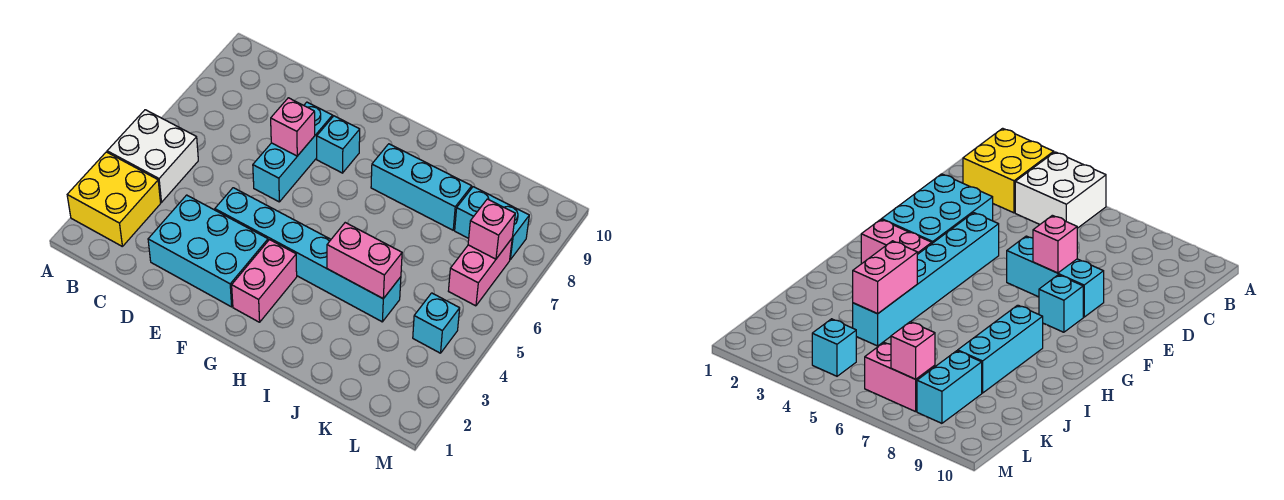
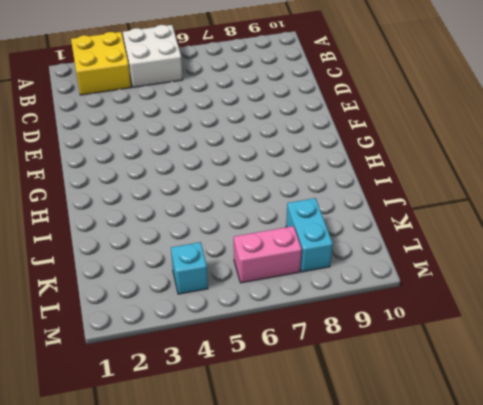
none -> cyan 2x3 brick [148,195,268,307]
none -> cyan 1x6 brick [215,188,401,322]
none -> cyan 1x3 brick [253,102,333,202]

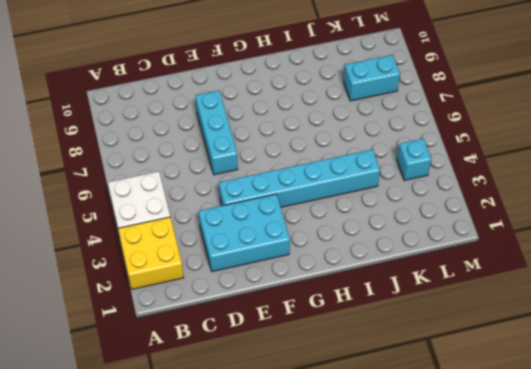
none -> cyan 1x1 brick [317,116,360,173]
none -> pink 1x2 brick [232,240,297,322]
none -> cyan 1x3 brick [371,144,472,230]

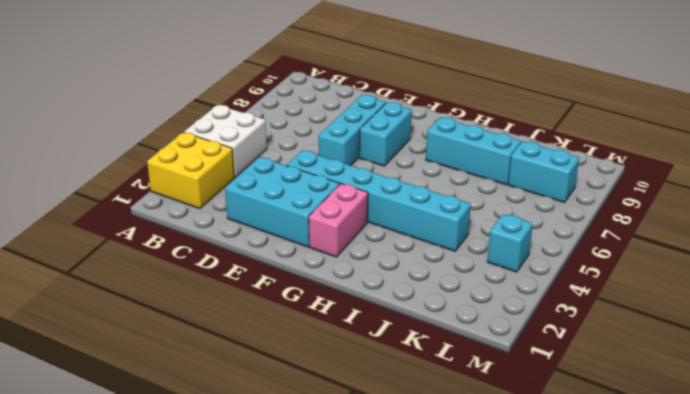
cyan 1x2 brick [360,102,412,166] -> cyan 1x1 brick [317,116,360,173]
none -> pink 1x2 brick [449,239,512,306]
none -> pink 1x1 brick [271,98,315,156]
none -> pink 1x2 brick [327,223,402,299]

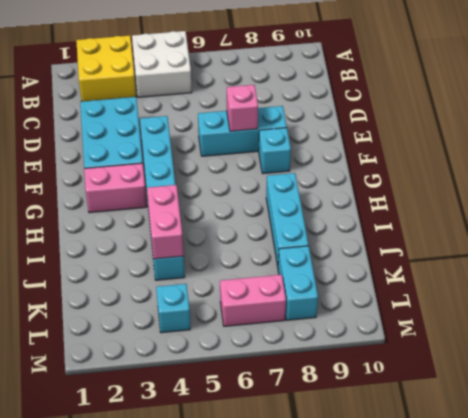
none -> pink 1x1 brick [468,199,515,259]

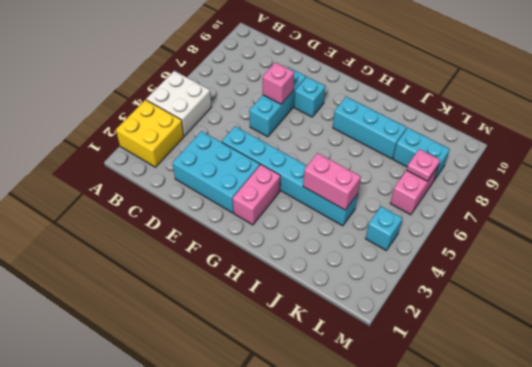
pink 1x1 plate [407,149,440,181] -> pink 1x1 brick [468,199,515,259]

